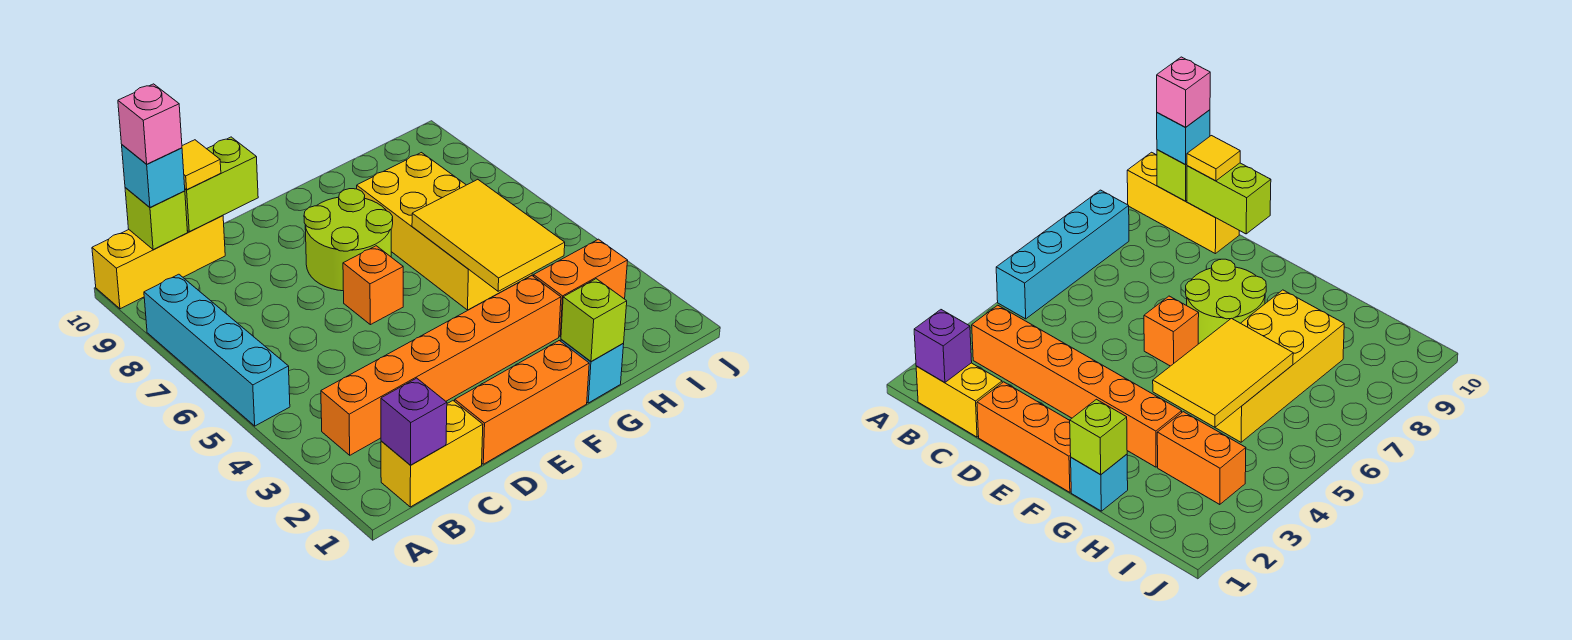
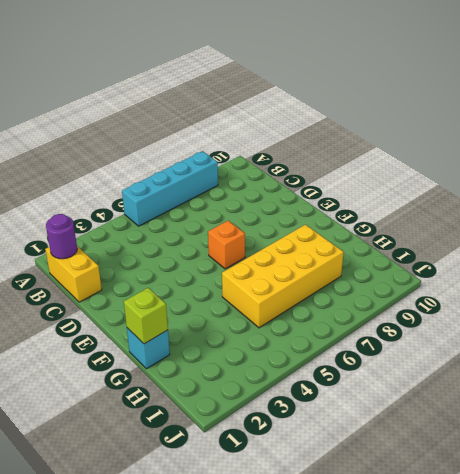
purple 1x1 round brick [46,214,77,259] -> purple 1x1 brick [381,378,447,465]
none -> yellow 1x3 brick [92,215,225,309]
none -> orange 1x6 brick [321,276,561,455]
none -> orange 1x3 brick [455,341,589,464]

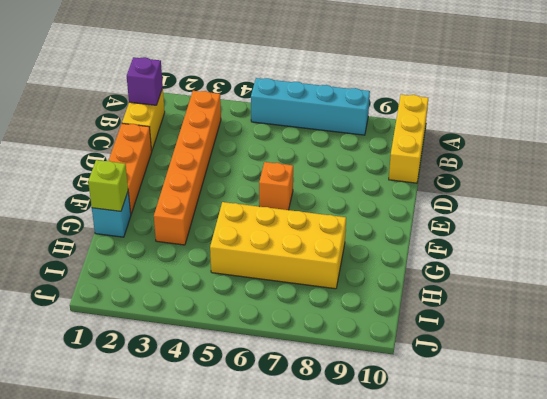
none -> lime 2x2 round brick [304,189,393,291]
none -> orange 1x2 brick [534,239,628,337]
none -> lime 1x1 brick [125,188,188,250]

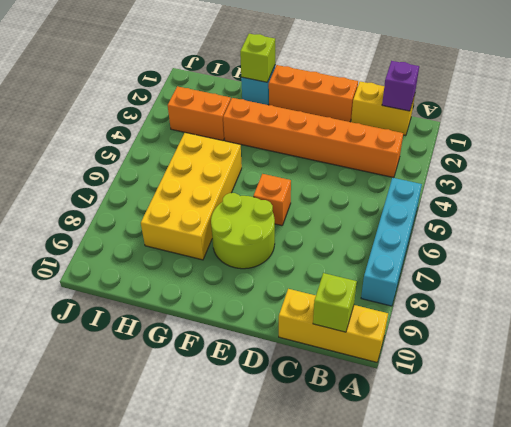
none -> lime 1x2 brick [185,137,258,232]
none -> yellow 2x3 tile [412,179,565,291]
none -> cyan 1x1 brick [122,145,185,208]

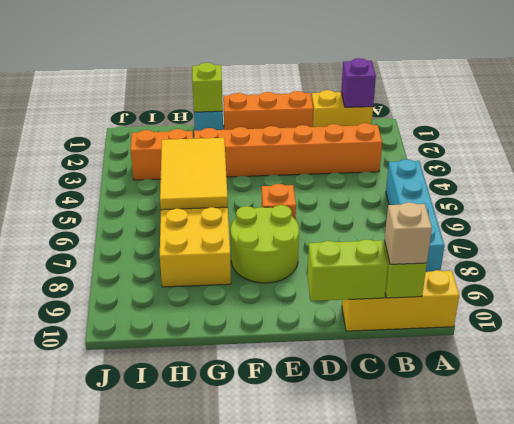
tan 1x1 brick [384,202,432,264] -> cyan 1x1 brick [122,145,185,208]
none -> yellow 1x1 tile [182,140,221,190]
none -> pink 1x1 brick [118,84,182,164]

